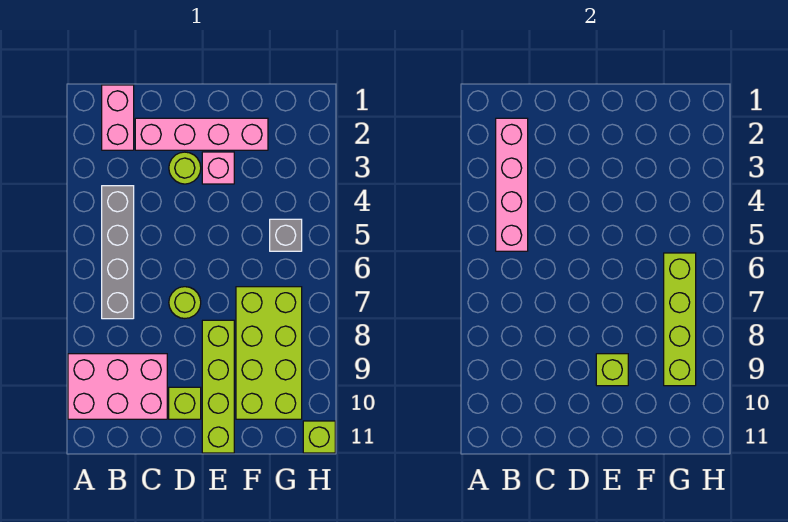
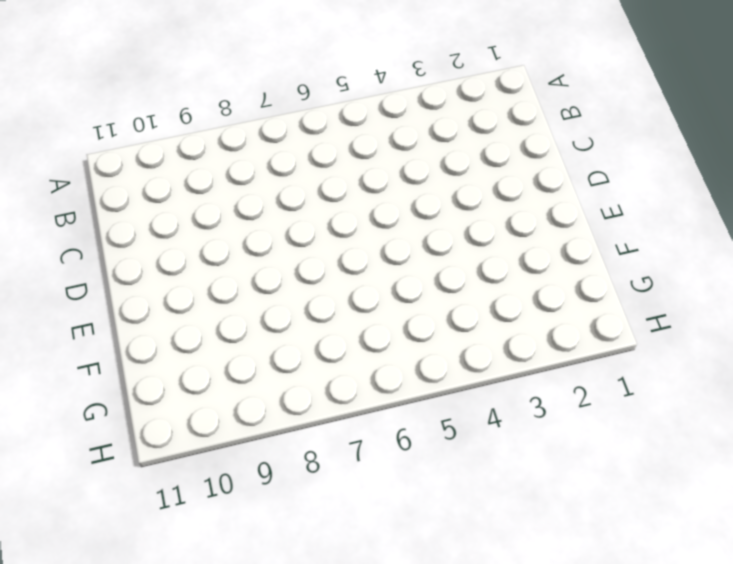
none -> pink 2x3 brick [68,354,167,419]
none -> pink 1x2 brick [102,85,134,150]
none -> grey 1x4 brick [102,186,134,319]

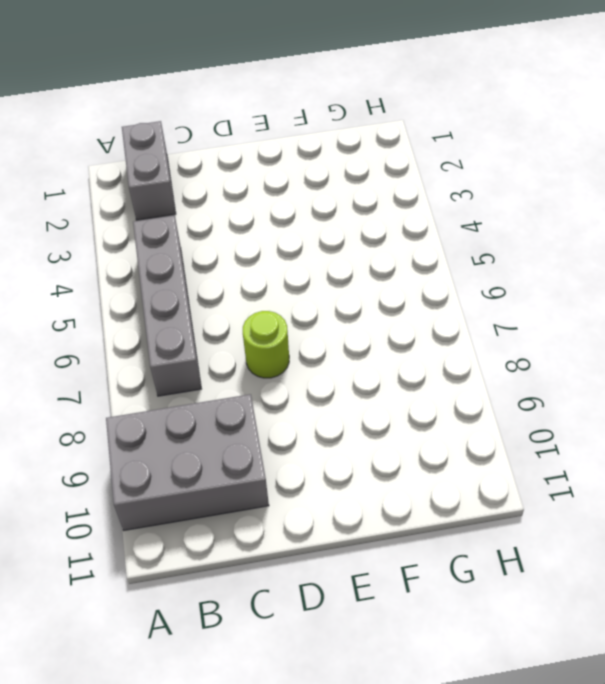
grey 2x3 brick [106,394,269,530] -> pink 2x3 brick [68,354,167,419]
grey 1x2 brick [122,121,176,220] -> pink 1x2 brick [102,85,134,150]
none -> pink 1x4 brick [135,118,268,150]
none -> lime 1x1 round brick [169,152,201,184]
none -> lime 1x1 brick [169,387,201,419]

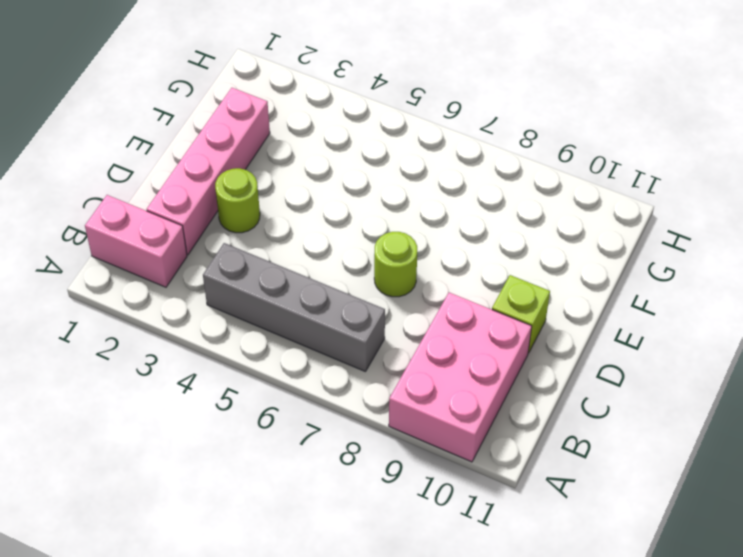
none -> pink 1x1 brick [202,152,234,184]
none -> lime 1x4 brick [202,320,234,453]
none -> lime 2x4 brick [236,287,302,419]

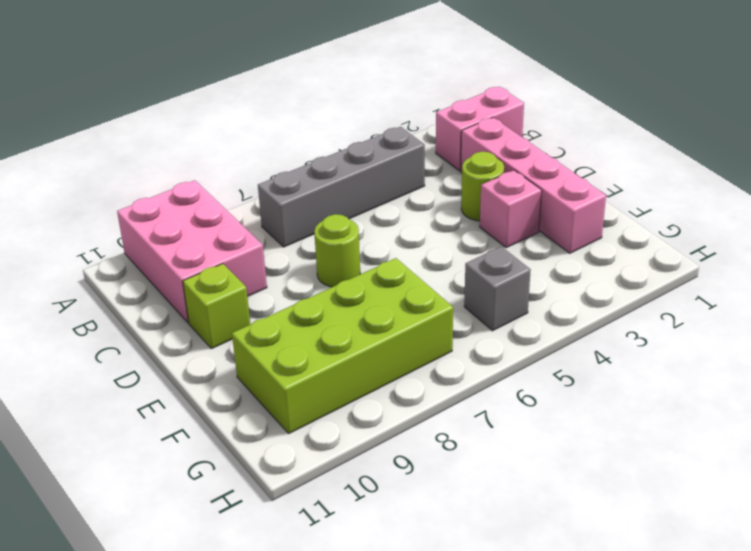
none -> lime 1x4 brick [202,320,234,453]
none -> lime 1x1 brick [303,421,335,453]
none -> pink 1x4 brick [496,118,528,251]

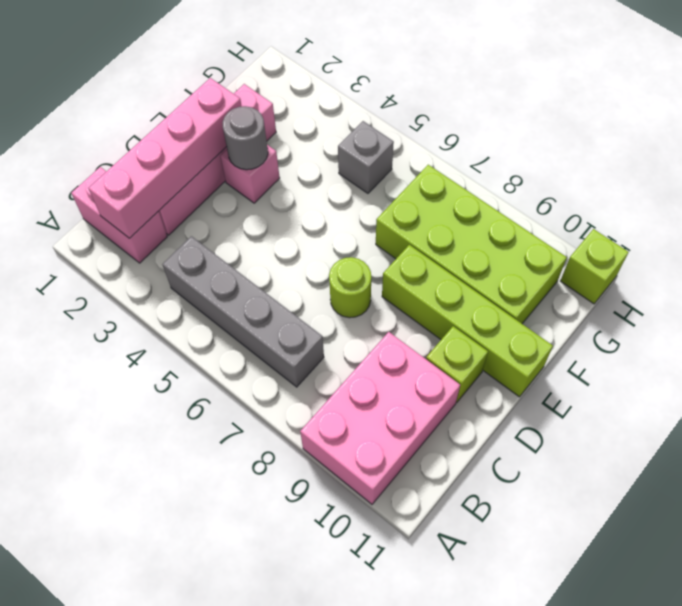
pink 1x4 brick [89,78,242,238] -> pink 1x4 brick turned to [496,118,528,251]
grey 1x1 round brick [222,106,268,170] -> none
none -> lime 1x1 round brick [169,152,201,184]
none -> lime 1x1 brick [596,354,628,386]
none -> lime 1x4 brick [664,253,696,386]

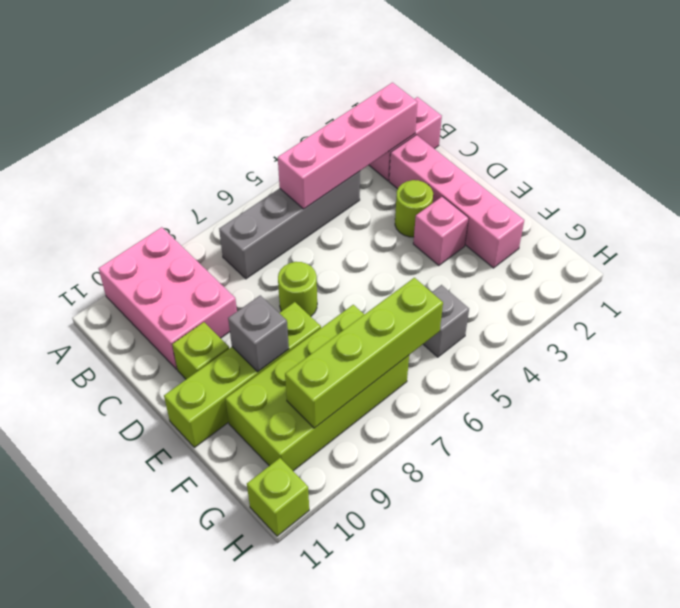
grey 1x1 brick [228,295,289,372] -> lime 1x1 brick [596,354,628,386]

